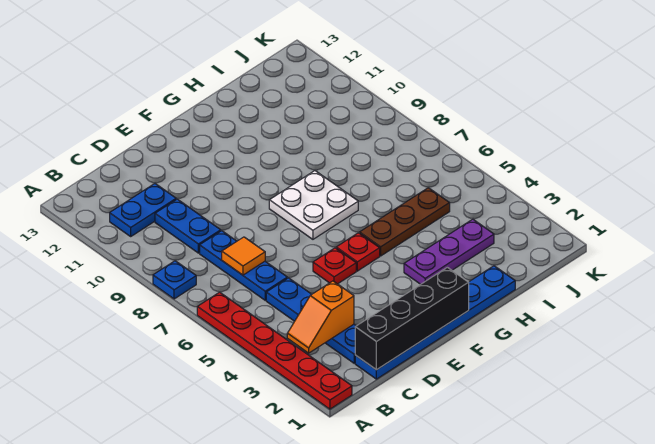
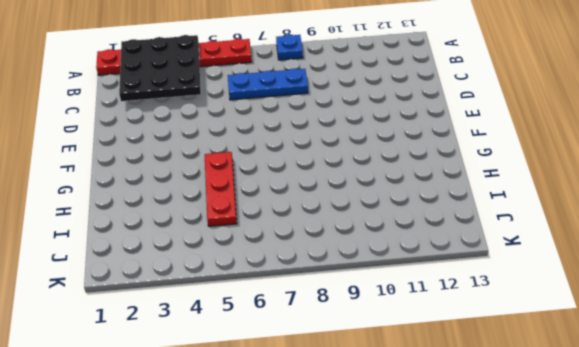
black 3x3 plate [119,35,201,101] -> orange 1x2 slope [287,281,354,353]
red 1x3 plate [205,152,237,226] -> brown 1x3 plate [360,188,450,256]
none -> blue 1x2 plate [110,184,176,236]
none -> blue 1x6 plate [355,266,515,379]
none -> blue 1x4 plate [266,278,356,363]

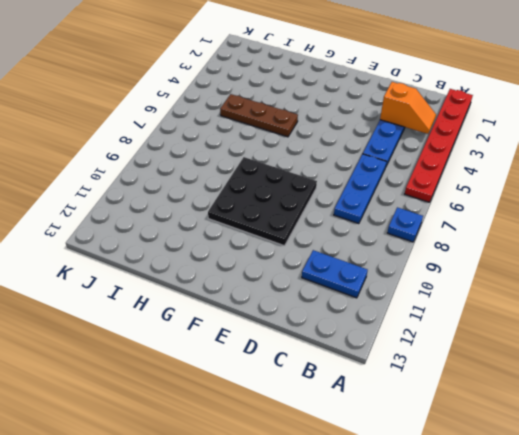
black 3x3 plate [208,157,317,246] -> white 2x2 plate [269,171,358,239]
none -> blue 1x6 plate [355,266,515,379]
none -> blue 1x2 plate [155,199,221,253]
none -> red 1x1 plate [313,248,356,284]

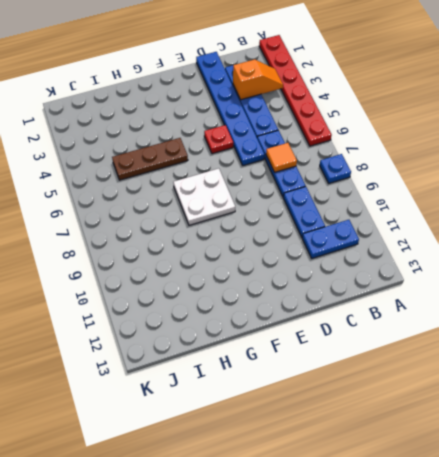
blue 1x6 plate [196,52,264,166] -> blue 1x6 plate turned to [355,266,515,379]
none -> red 1x1 plate [336,233,380,271]
none -> purple 1x3 plate [404,219,494,284]
none -> black 1x4 brick [355,267,469,370]

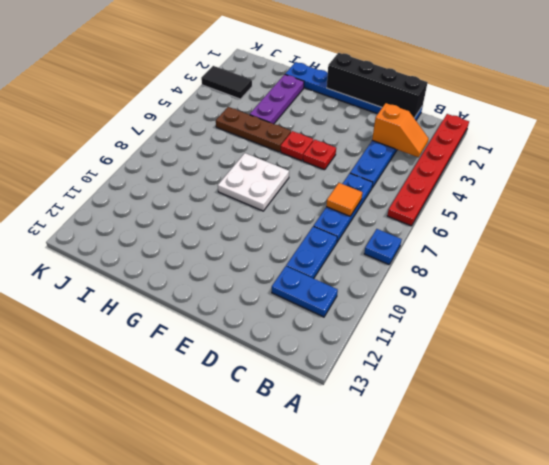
purple 1x3 plate [250,74,304,124] -> purple 1x3 plate turned to [404,219,494,284]
black 1x2 tile [201,66,252,99] -> none

